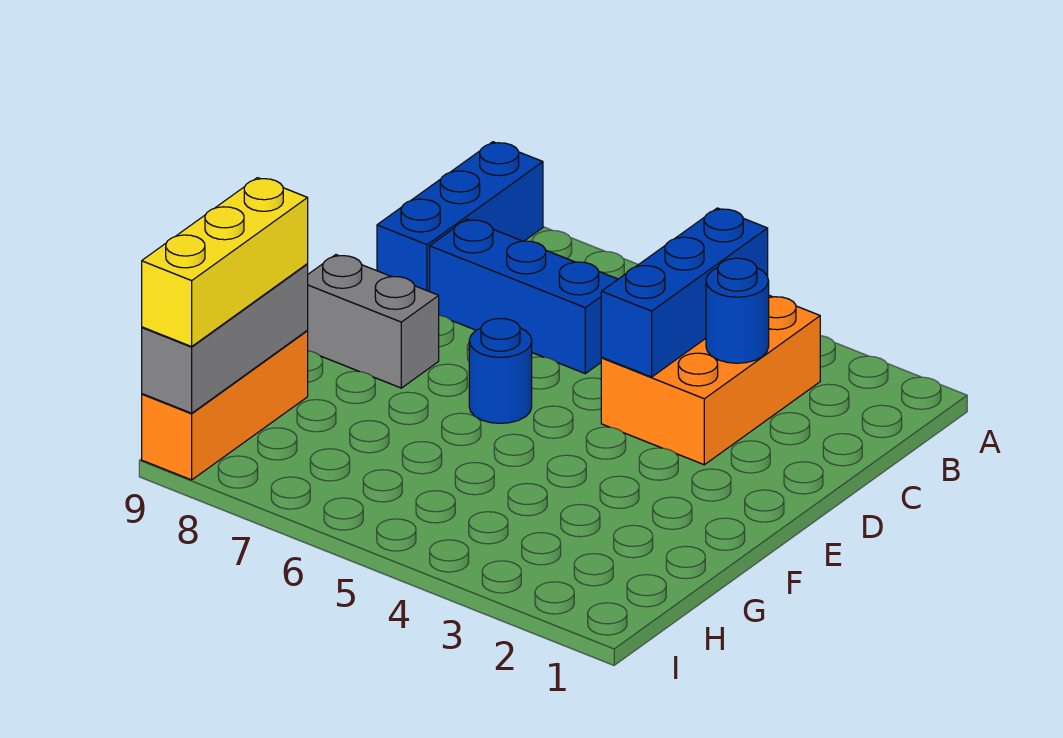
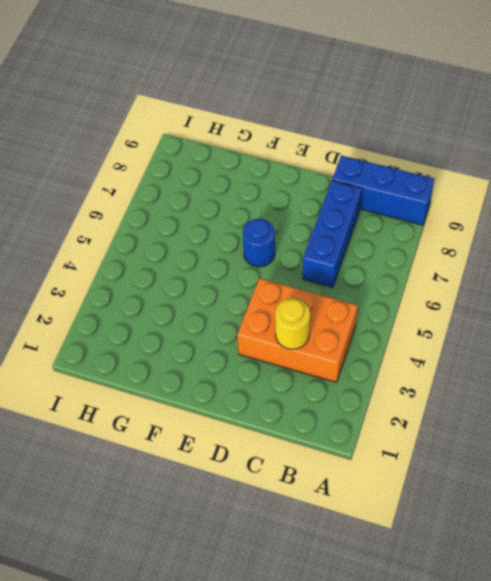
yellow 1x1 round brick [275,298,310,349] -> blue 1x1 round brick [706,258,769,363]
none -> grey 1x2 brick [307,255,439,388]
none -> orange 1x3 brick [142,331,308,480]

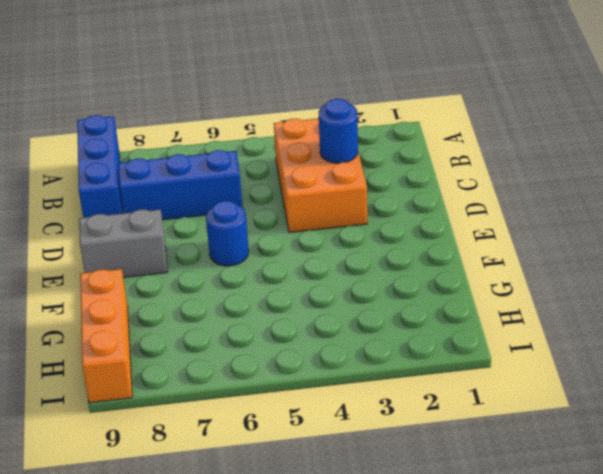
none -> blue 1x3 brick [601,208,768,377]
none -> grey 1x3 brick [142,264,308,413]

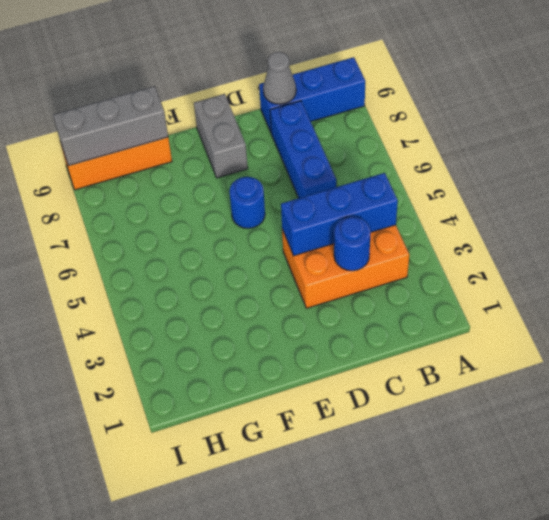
grey 1x1 cone [263,52,296,104] -> none
none -> yellow 1x3 brick [142,178,308,346]

